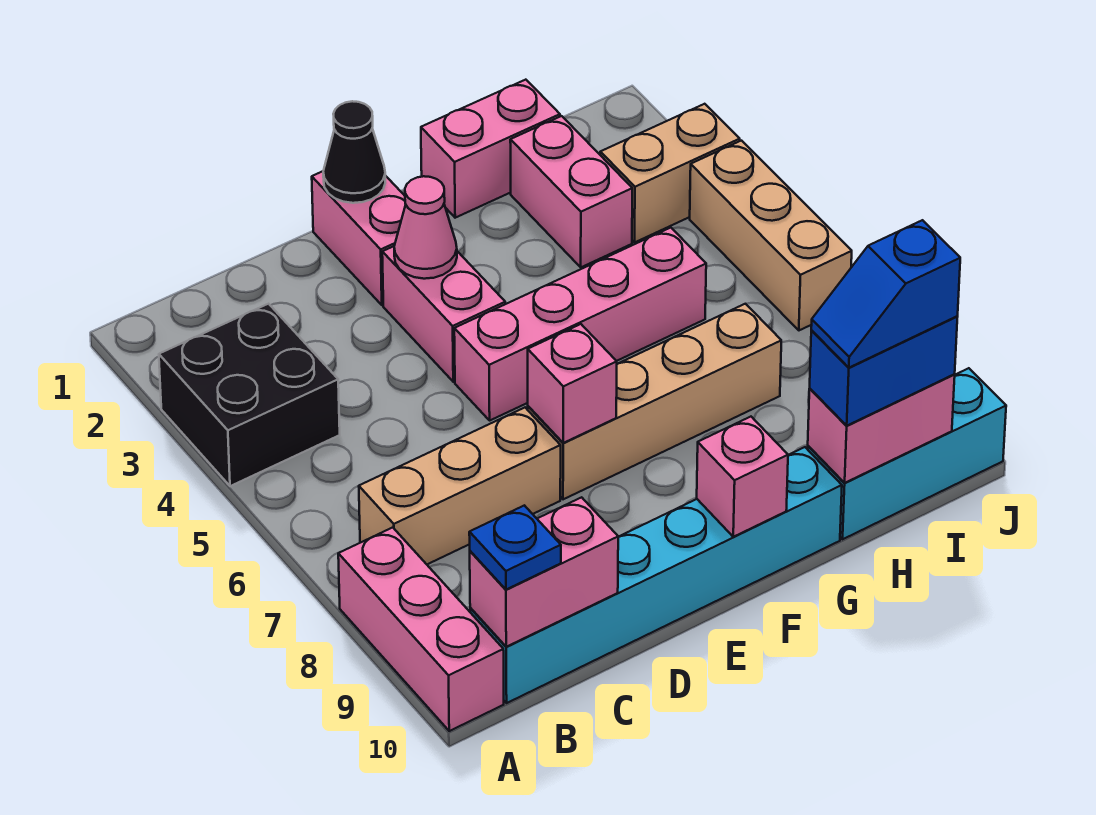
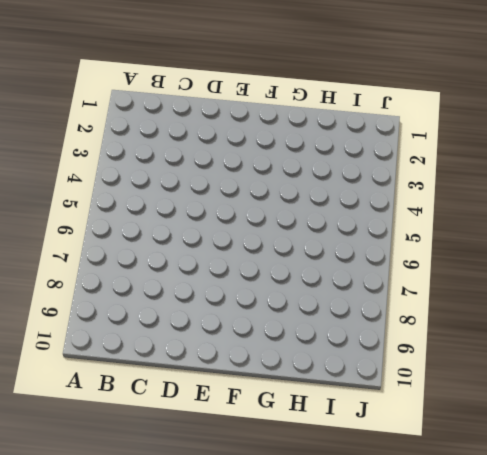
none -> black 2x2 brick [159,304,340,486]
none -> pink 1x3 brick [338,527,504,731]
none -> tan 1x3 brick [359,408,561,564]

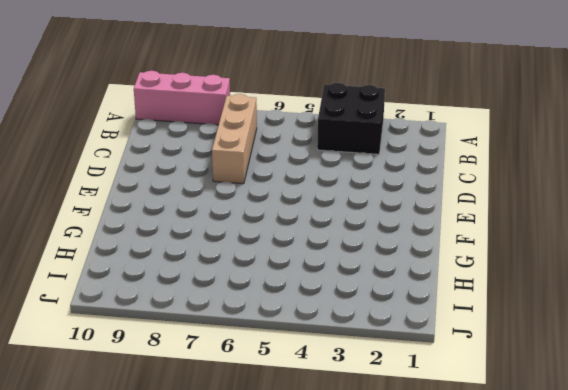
none -> cyan 1x6 brick [470,447,842,703]
none -> pink 1x2 brick [312,171,406,305]
none -> pink 1x2 brick [382,246,505,382]

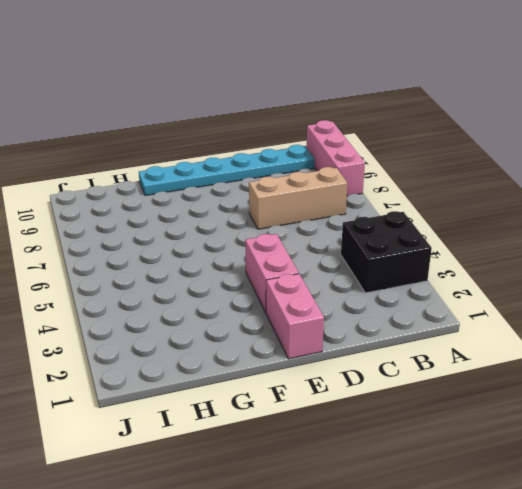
cyan 1x6 plate [139,145,314,196] -> cyan 1x6 brick [470,447,842,703]
none -> pink 1x4 brick [454,228,706,420]
none -> tan 1x4 brick [528,304,781,499]
none -> pink 1x2 brick [421,80,560,218]

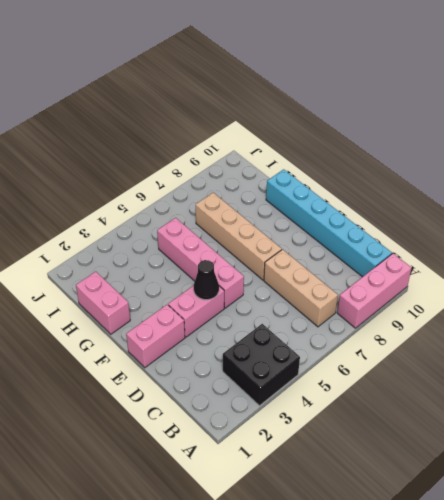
black 1x1 cone [194,260,219,300] -> black 1x1 cone moved to [323,101,385,203]
none -> pink 1x2 brick [510,116,632,267]
none -> cyan 1x3 brick [808,368,1006,539]
none -> tan 1x2 brick [600,104,740,243]

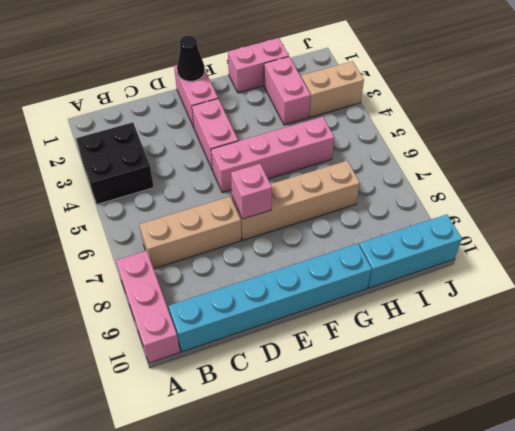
none -> tan 1x3 brick [690,141,852,330]
none -> pink 1x2 brick [470,497,618,647]
none -> pink 1x1 cone [394,176,457,279]

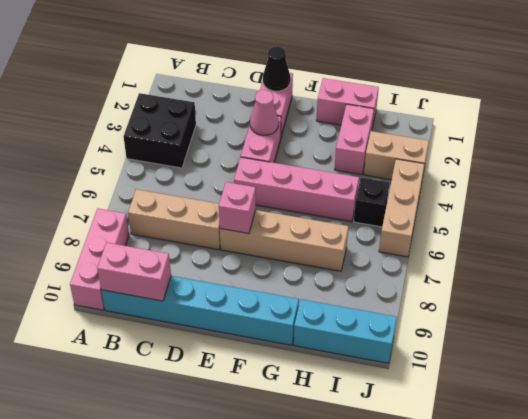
black 1x1 brick [354,178,389,227] -> none
none -> pink 1x1 brick [697,417,788,537]
none -> pink 1x2 brick [808,375,955,483]
none -> blue 1x1 plate [469,505,561,590]

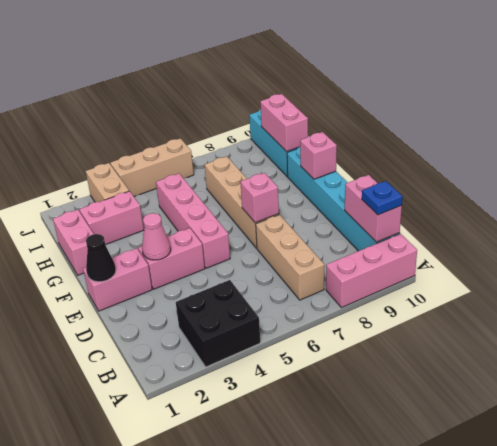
none -> blue 1x2 brick [810,316,957,426]
none -> blue 1x2 slope [811,220,960,368]

